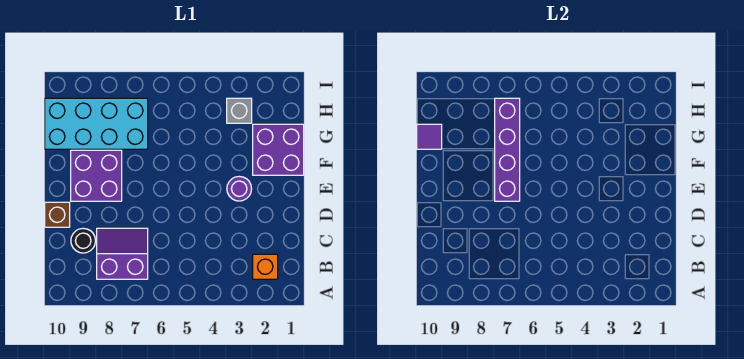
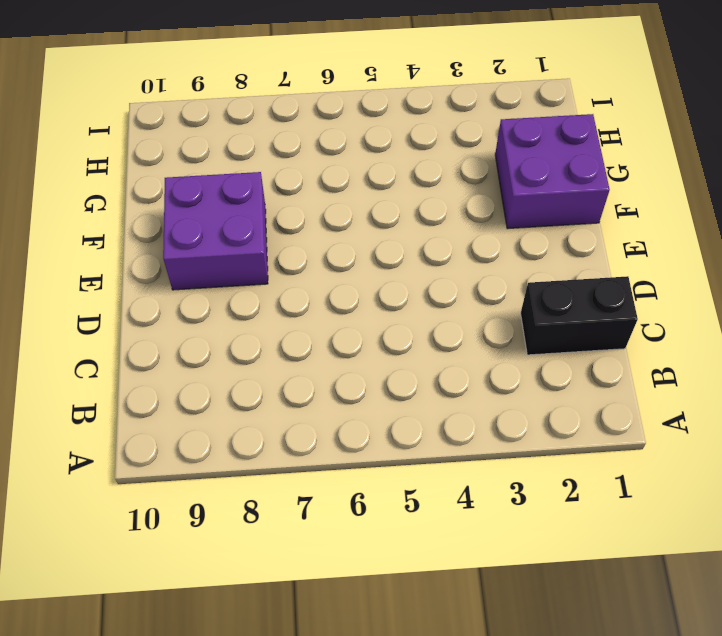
black 1x2 brick [521,276,638,355] -> none
none -> orange 1x1 brick [253,254,278,279]
none -> purple 2x2 slope [97,228,148,279]

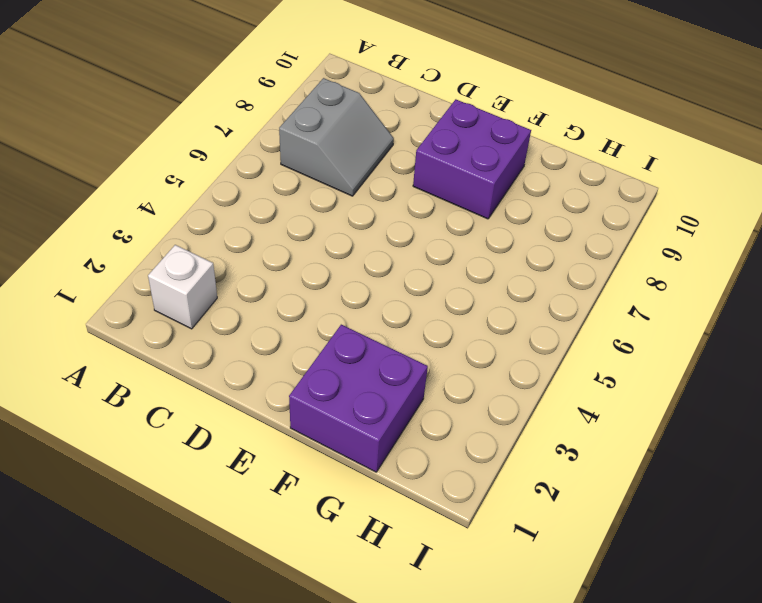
white 1x1 brick [148,245,217,329] -> orange 1x1 brick [253,254,278,279]
grey 2x2 slope [279,78,394,196] -> purple 2x2 slope [97,228,148,279]
none -> black 1x1 round brick [71,228,96,253]
none -> brown 1x1 brick [45,202,70,227]

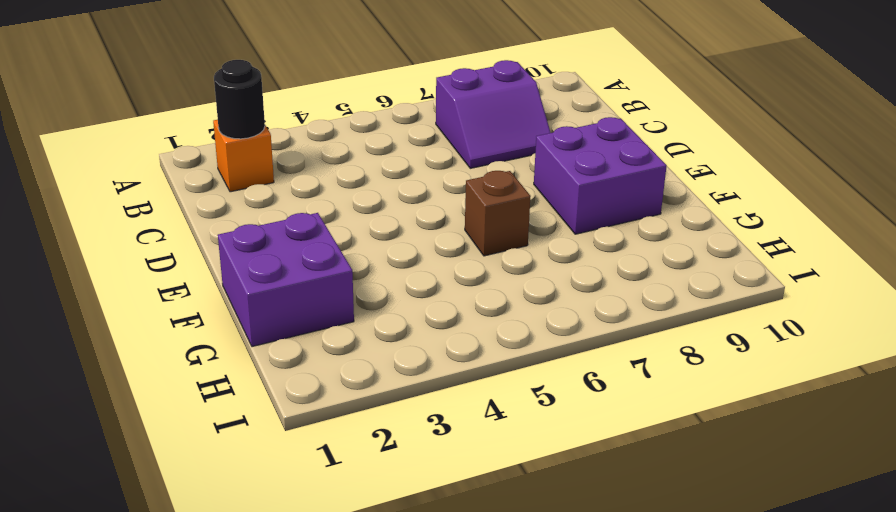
black 1x1 round brick [214,60,265,139] -> black 1x1 round brick moved to [71,228,96,253]
brown 1x1 brick [465,171,531,256] -> brown 1x1 brick moved to [45,202,70,227]
none -> purple 1x1 round brick [227,176,252,201]
none -> cyan 2x4 brick [45,98,148,149]

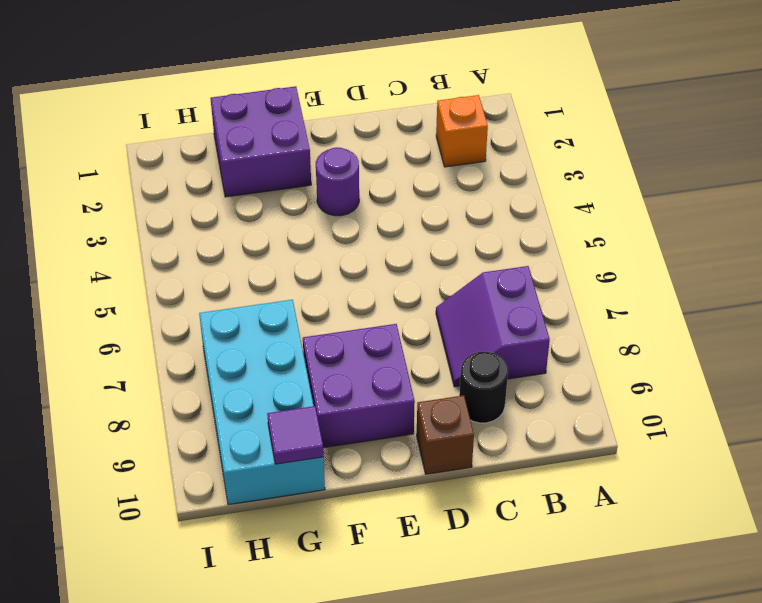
none -> grey 1x1 brick [227,98,252,123]
none -> purple 1x4 brick [495,98,520,201]

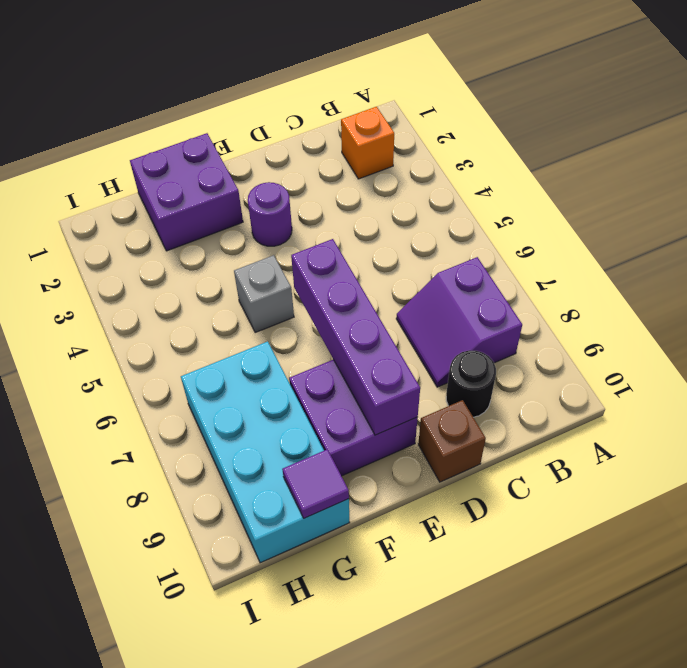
purple 1x4 brick [291,239,420,435] -> purple 1x4 brick turned to [495,98,520,201]
grey 1x1 brick [234,255,294,333] -> grey 1x1 brick moved to [227,98,252,123]

